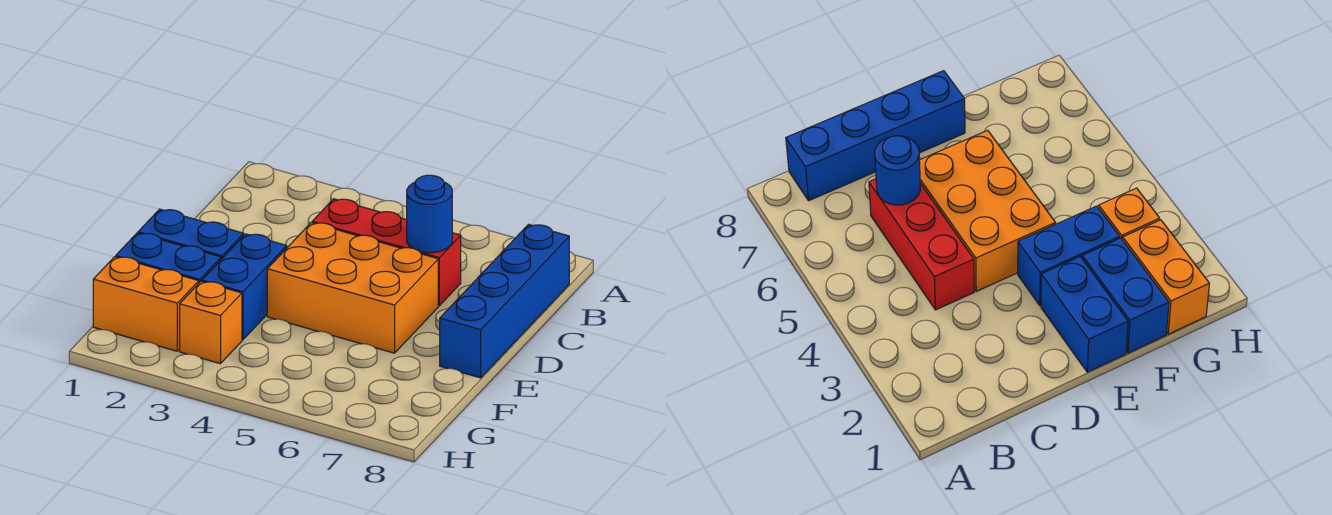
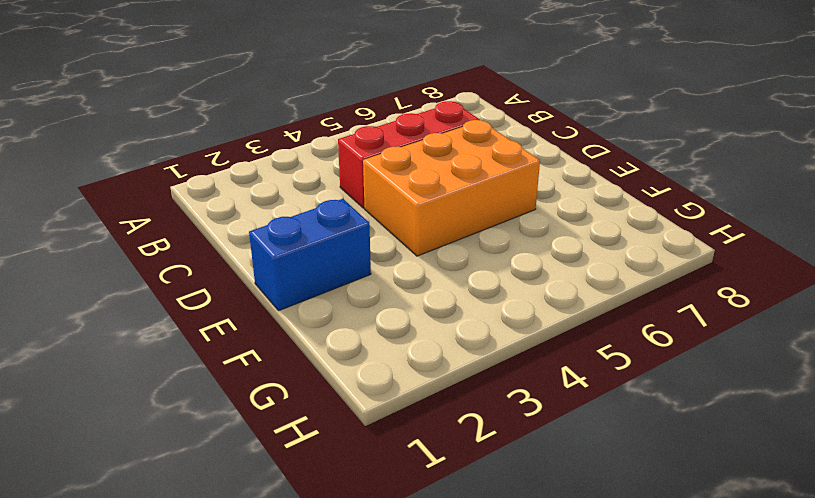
none -> blue 1x4 brick [440,224,569,378]
none -> blue 1x2 brick [202,234,287,340]

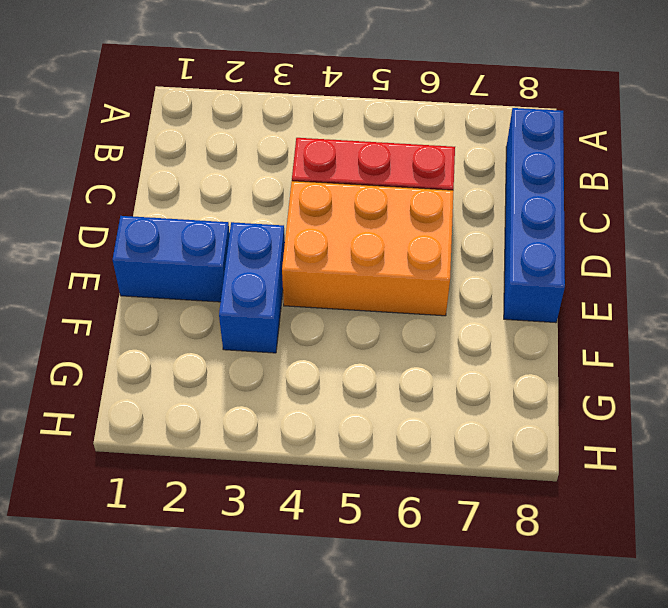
none -> blue 1x2 brick [116,233,221,283]
none -> orange 1x2 brick [93,257,199,351]

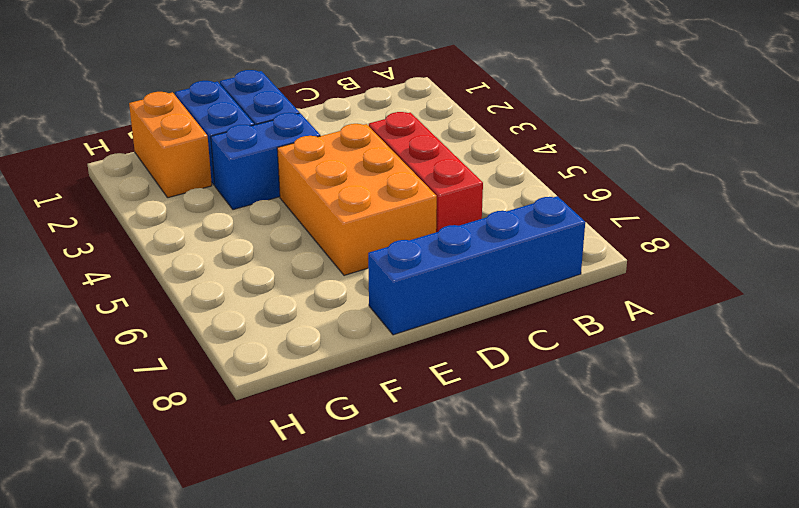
none -> orange 1x1 brick [180,281,242,364]
none -> blue 1x1 round brick [407,175,452,253]

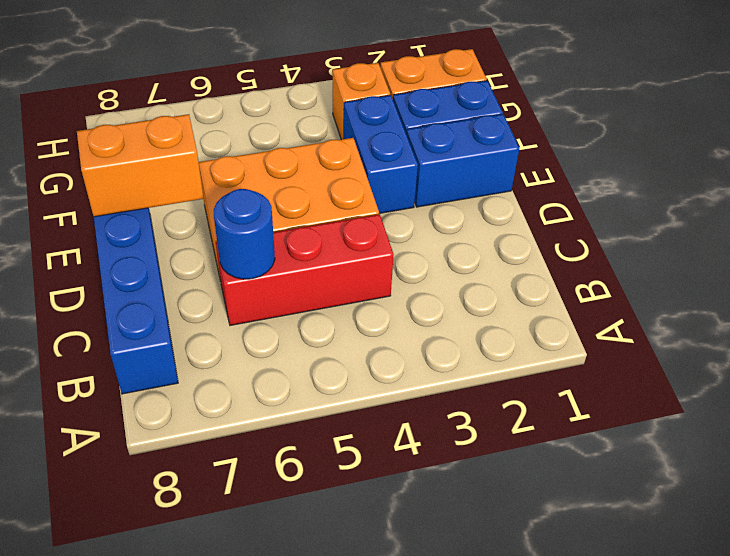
orange 1x2 brick [77,114,204,217] -> none

